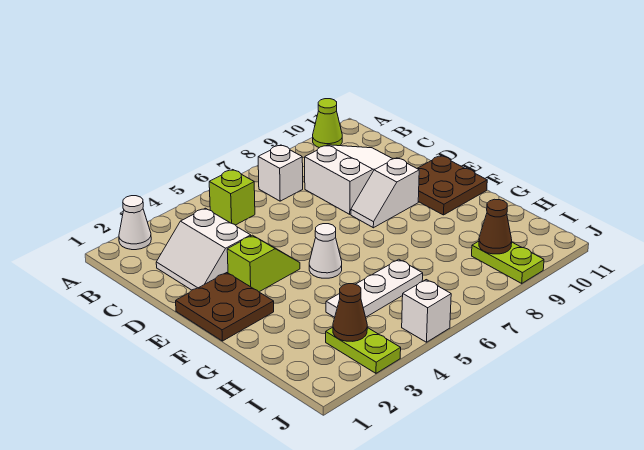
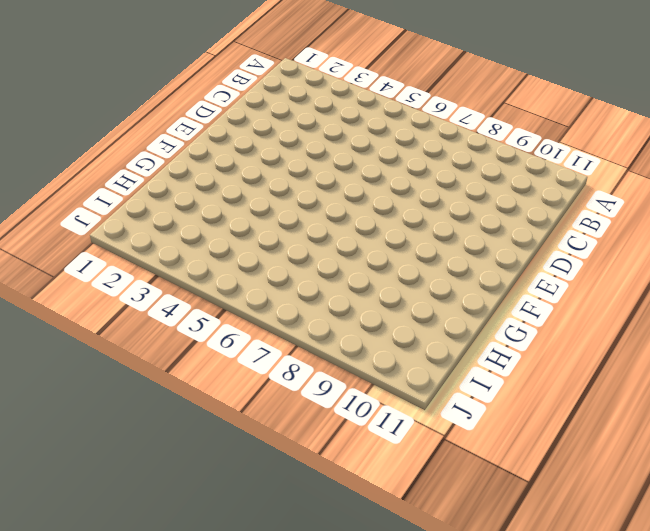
none -> white 1x1 cone [119,196,151,250]
none -> lime 1x1 cone [313,99,342,148]
none -> lime 1x1 brick [209,170,255,225]

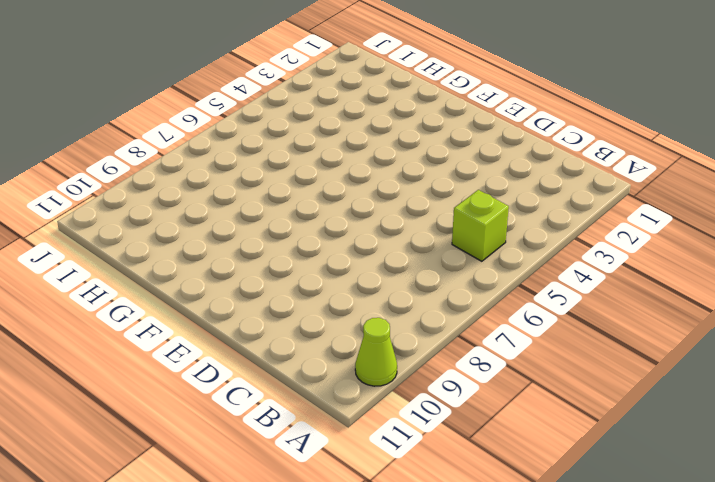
none -> white 1x1 cone [119,196,151,250]
none -> white 1x1 brick [258,145,303,201]
none -> white 2x2 slope [156,208,251,290]

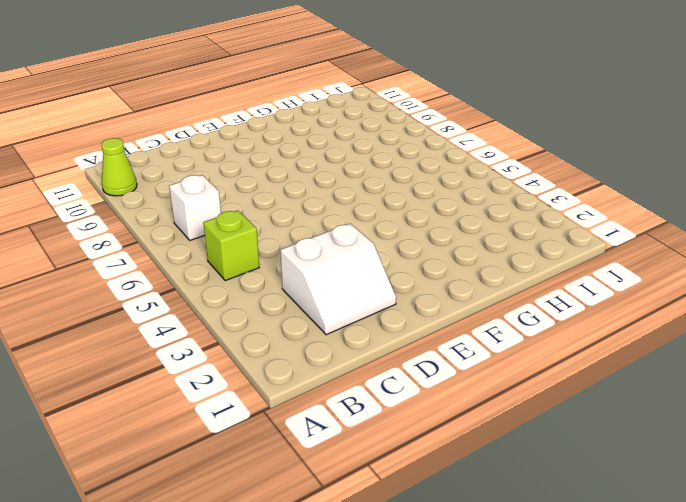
none -> white 1x1 cone [119,196,151,250]
none -> white 2x3 slope [305,145,393,214]
none -> brown 2x2 plate [176,273,274,341]

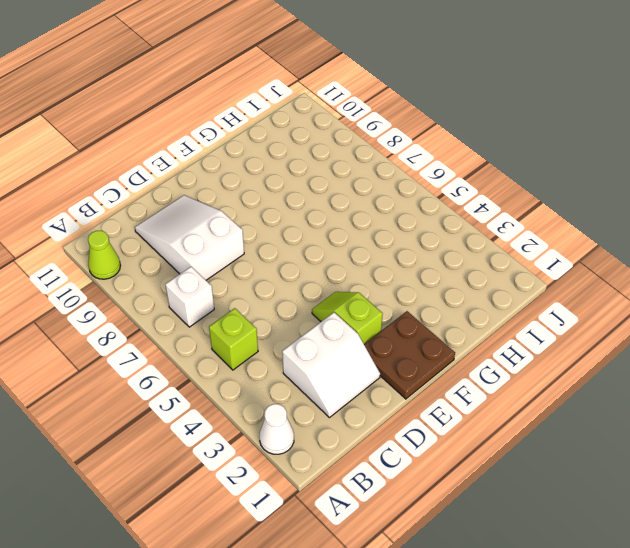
none -> white 1x2 slope [351,158,419,228]
none -> brown 2x2 plate [417,156,487,215]
none -> white 1x1 cone [309,224,342,278]

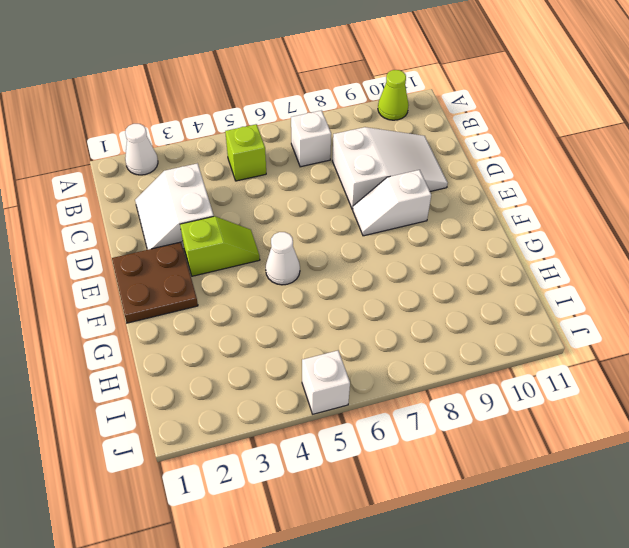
none -> brown 2x2 plate [417,156,487,215]
none -> white 1x3 plate [326,259,423,317]
none -> lime 1x2 plate [326,327,401,373]

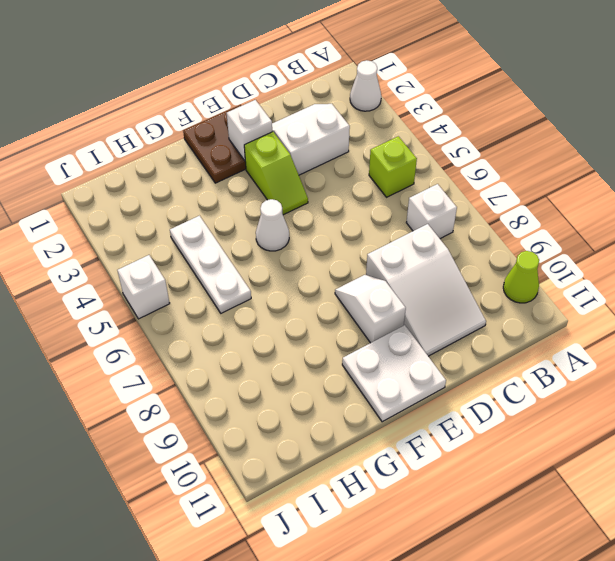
white 1x1 brick [227,100,272,160] -> none
white 2x2 plate [342,325,446,422] -> brown 2x2 plate [417,156,487,215]
none -> lime 1x2 plate [326,327,401,373]
none -> lime 1x2 plate [472,241,544,283]
none -> brown 1x1 cone [333,284,367,341]

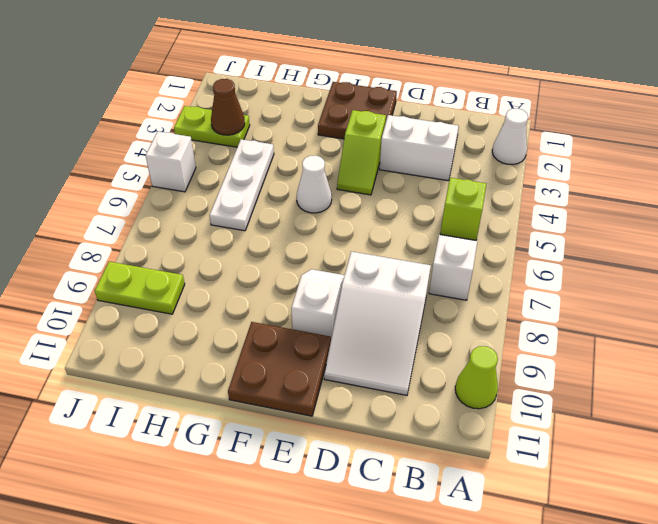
none -> brown 1x1 cone [479,199,512,254]

